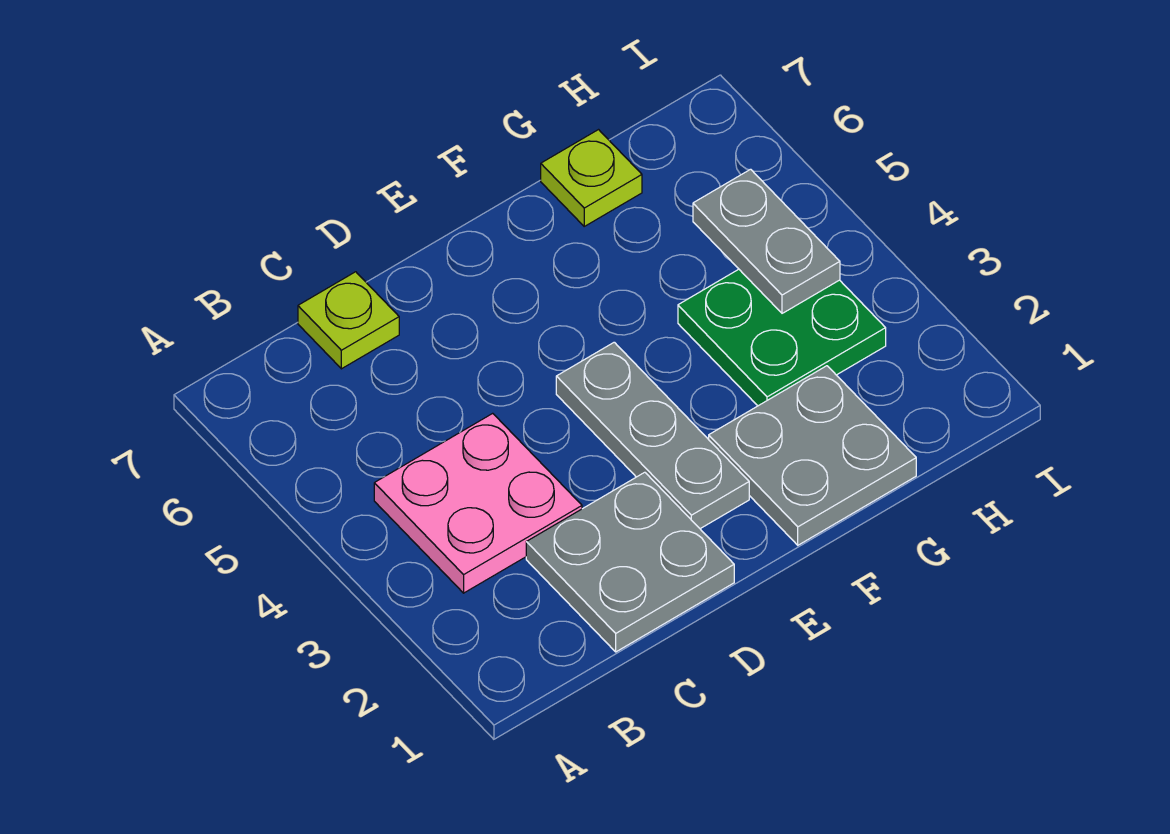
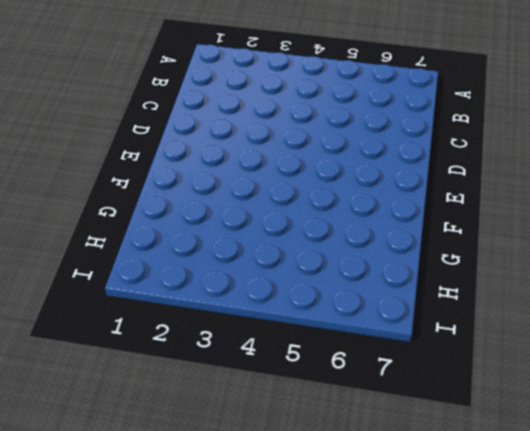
none -> pink 2x2 plate [374,413,582,593]
none -> grey 2x2 plate [526,472,734,652]

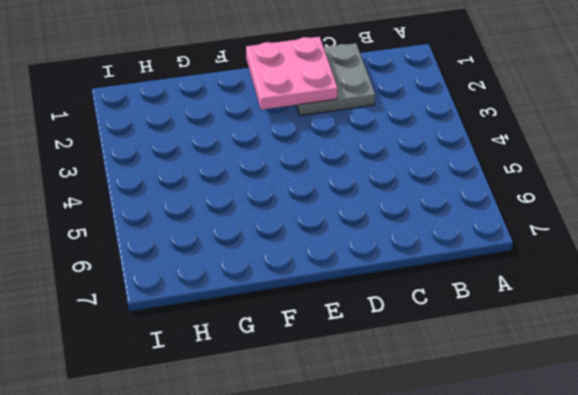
pink 2x2 plate [246,37,338,110] -> pink 2x2 plate moved to [374,413,582,593]
none -> lime 1x1 plate [298,272,399,369]
none -> grey 1x3 plate [556,342,749,529]

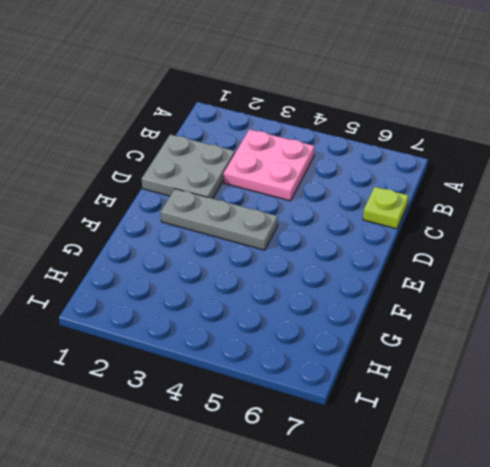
none -> grey 2x2 plate [709,366,916,545]
none -> green 2x2 plate [678,269,886,406]

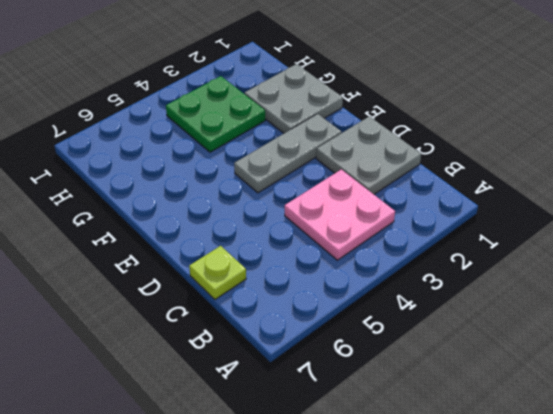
none -> lime 1x1 plate [541,130,642,226]
none -> grey 1x2 plate [693,169,840,313]

